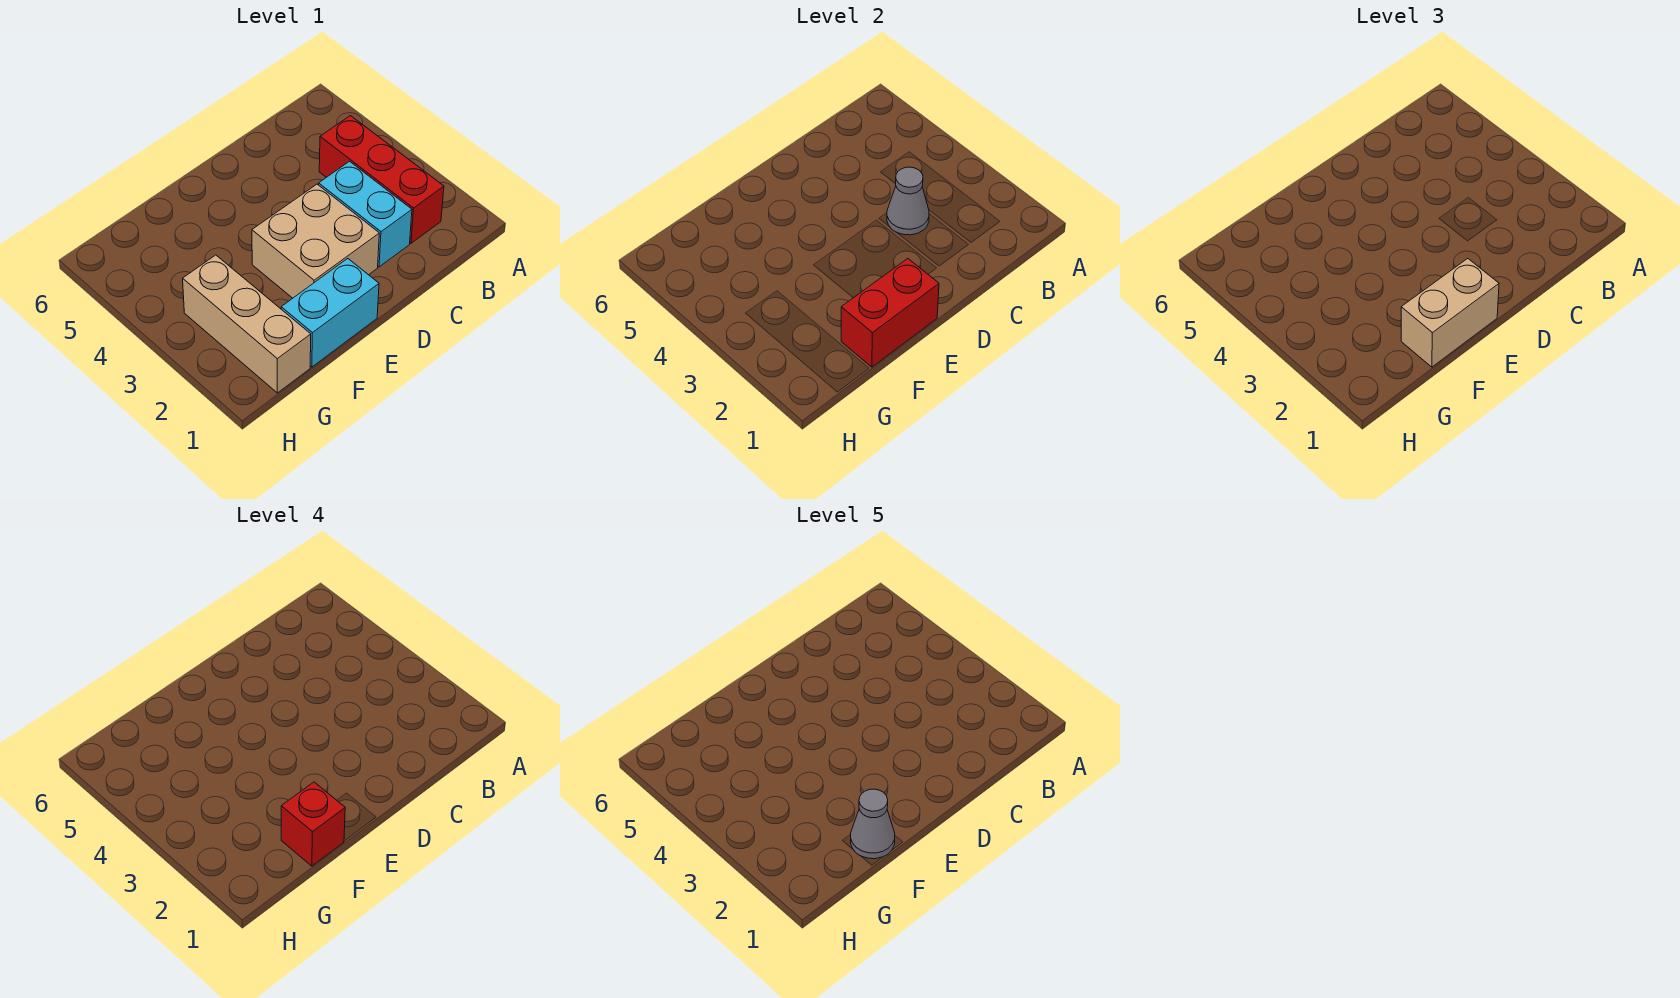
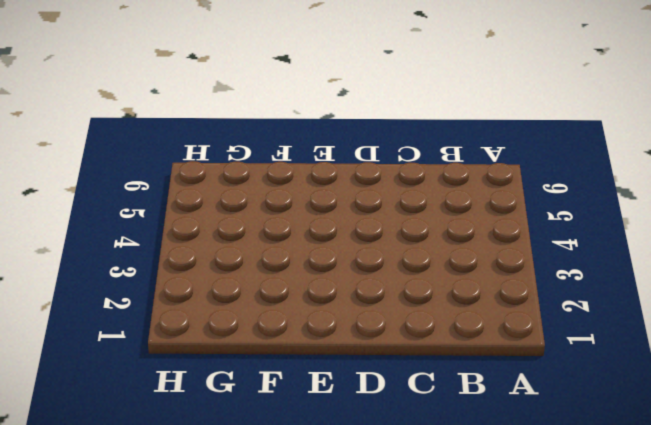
none -> red 1x3 brick [319,116,444,243]
none -> cyan 1x2 brick [319,161,412,267]

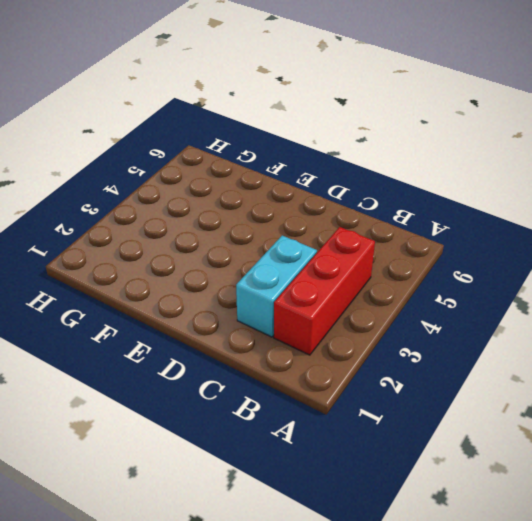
none -> tan 2x2 brick [252,184,379,298]
none -> cyan 1x2 brick [281,259,379,367]

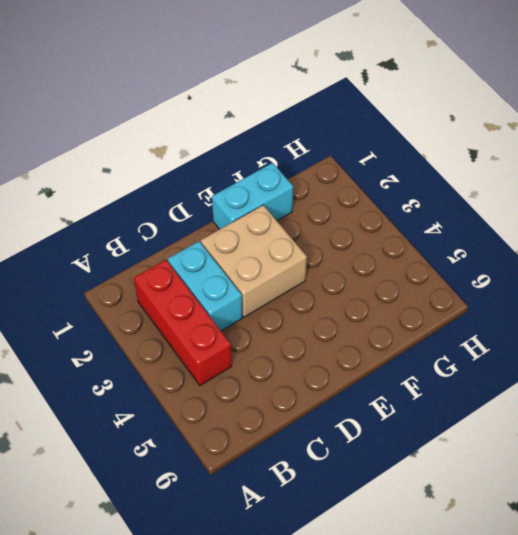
none -> tan 1x3 brick [183,255,311,393]
none -> grey 1x1 cone [887,167,929,235]

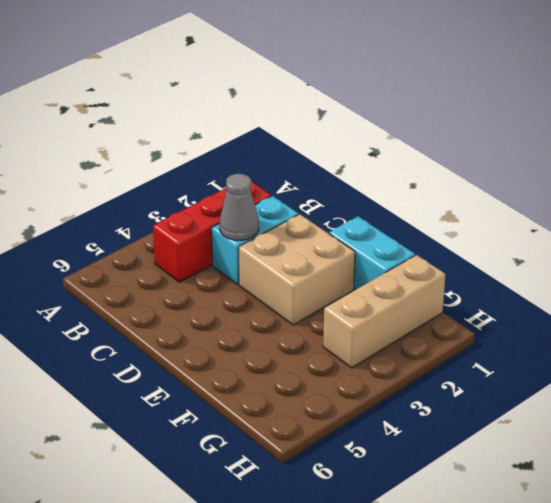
none -> red 1x2 brick [841,259,939,367]
none -> tan 1x2 brick [1401,259,1499,367]

